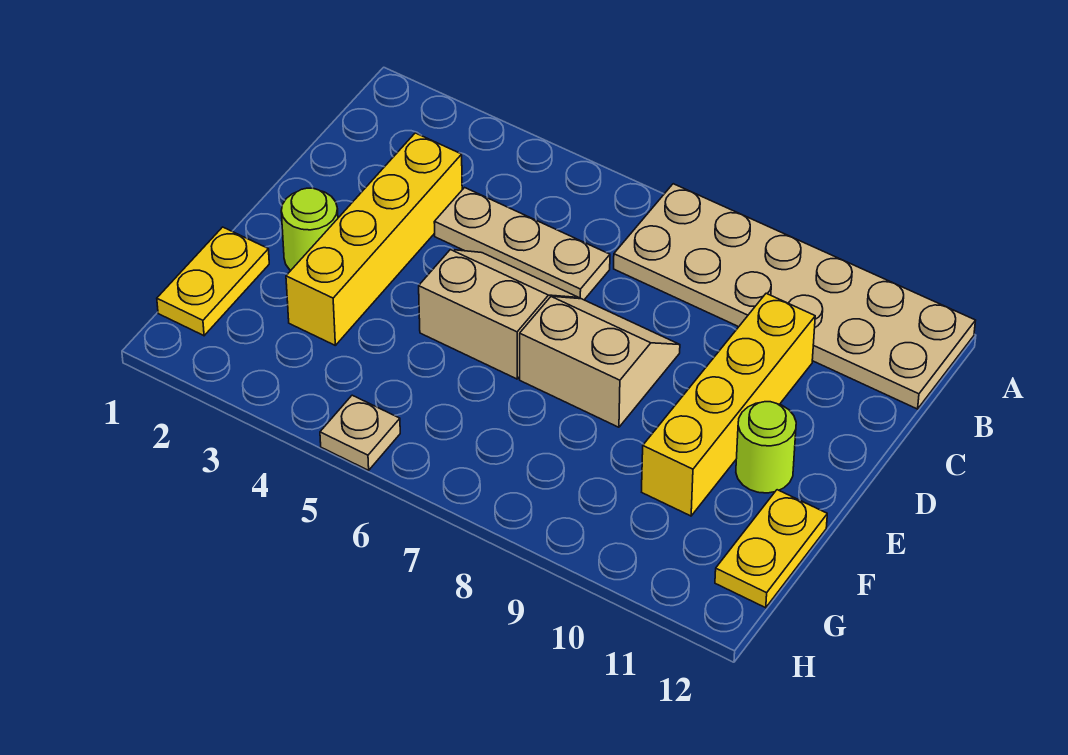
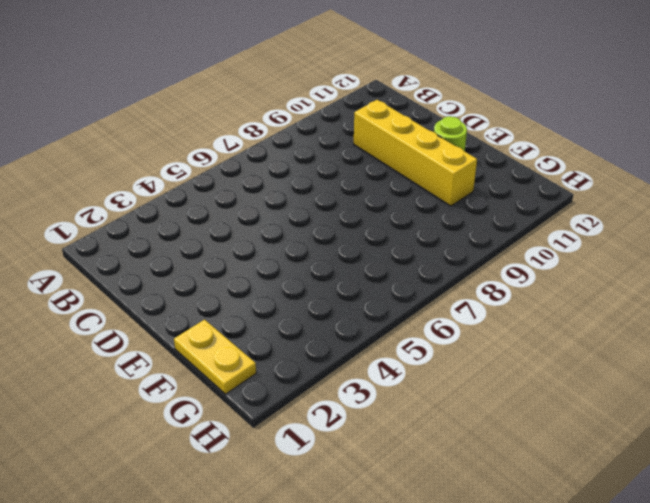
none -> tan 2x6 plate [614,184,976,409]
none -> yellow 1x4 brick [286,133,462,345]

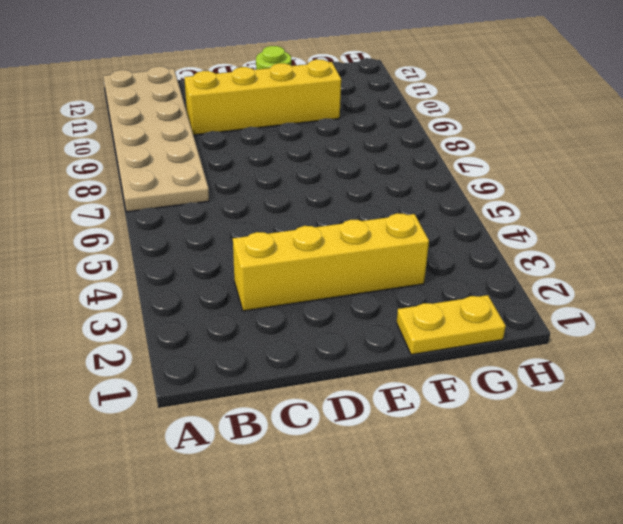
none -> tan 1x3 plate [434,188,610,300]
none -> tan 2x2 slope [419,250,579,379]

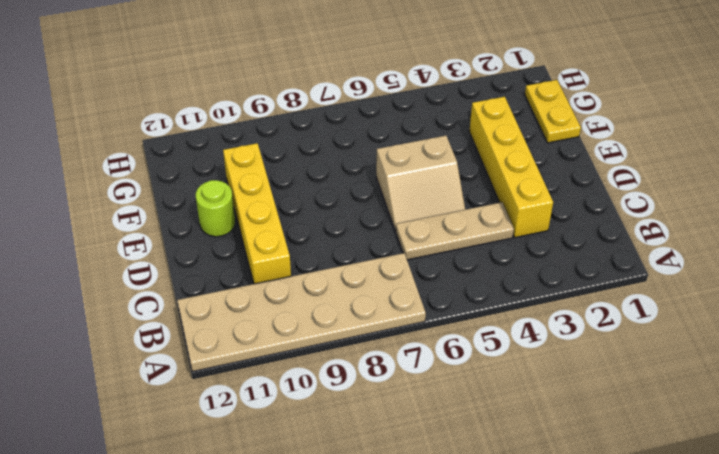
none -> tan 2x2 slope [520,296,680,427]
none -> lime 1x1 round brick [281,188,338,270]

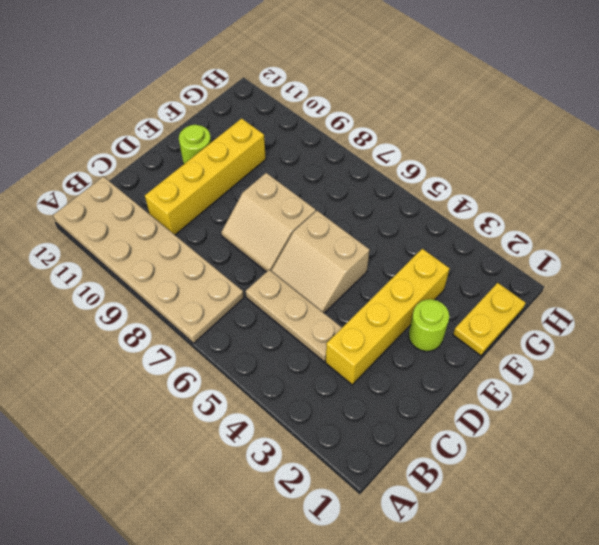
none -> yellow 1x2 plate [715,490,827,608]
none -> tan 1x1 plate [320,395,400,470]

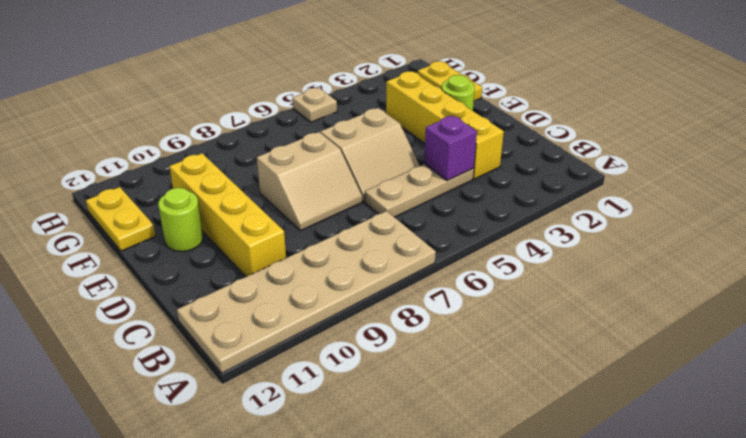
purple 1x1 brick [424,115,477,181] -> none

